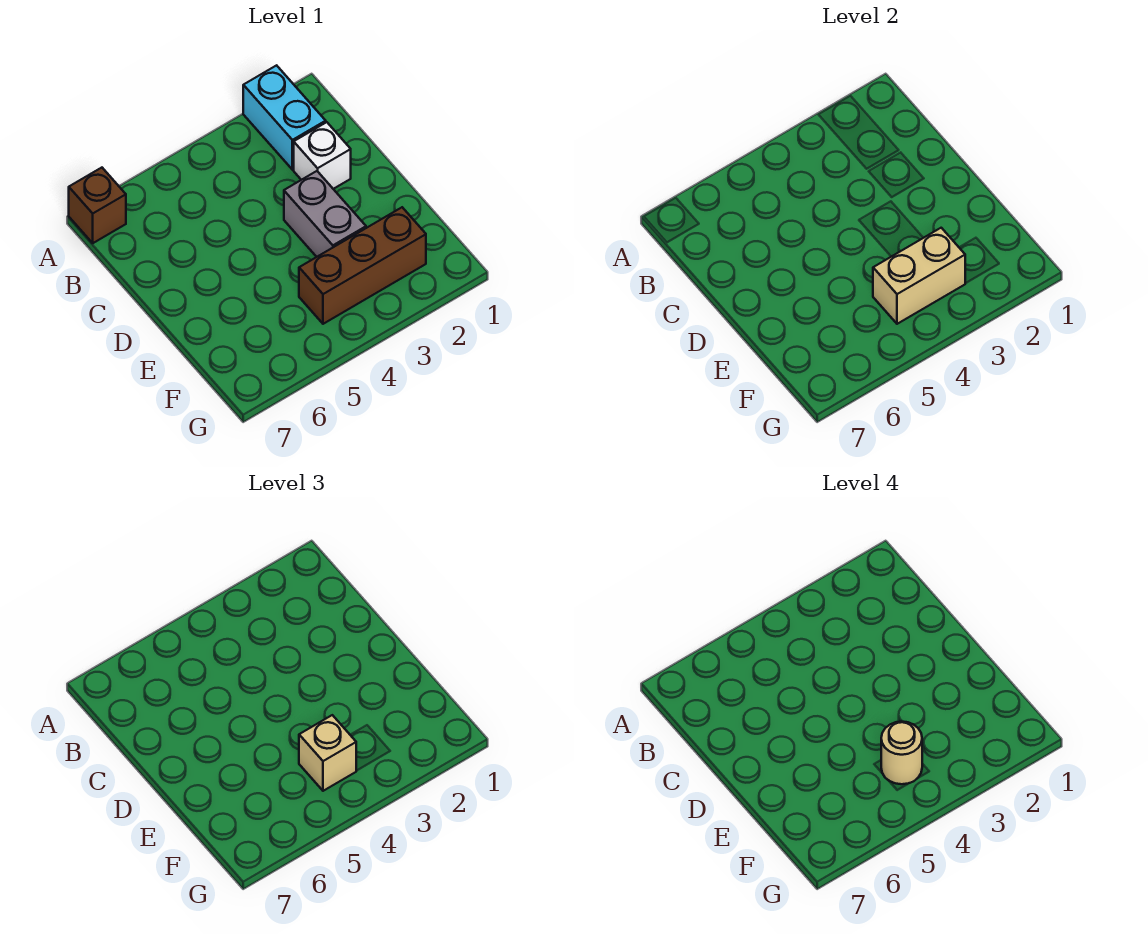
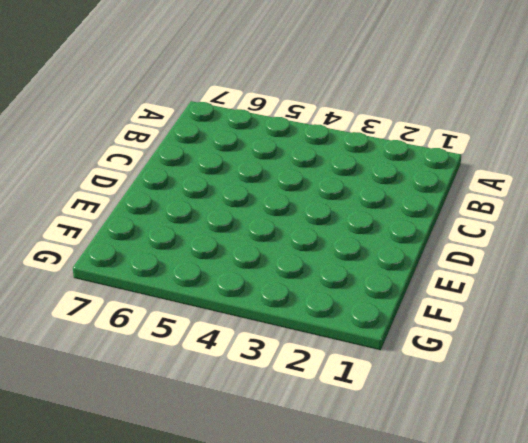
none -> cyan 1x2 brick [243,65,326,170]
none -> brown 1x1 brick [69,168,126,243]

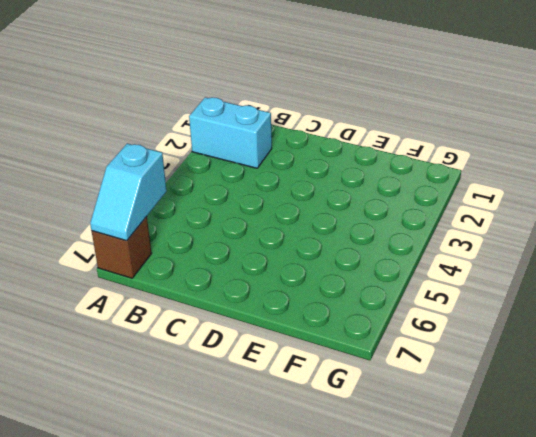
cyan 1x2 slope [90,143,167,241] -> none
none -> white 1x1 brick [294,122,351,189]
none -> grey 1x2 brick [284,171,366,257]

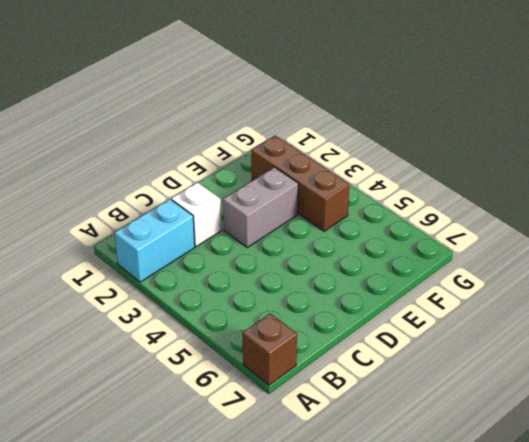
none -> tan 1x2 brick [873,228,965,324]
none -> tan 1x1 brick [299,715,356,791]

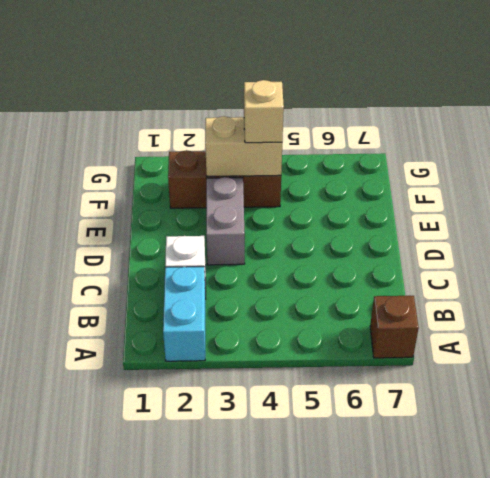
none -> tan 1x1 round brick [881,722,922,784]

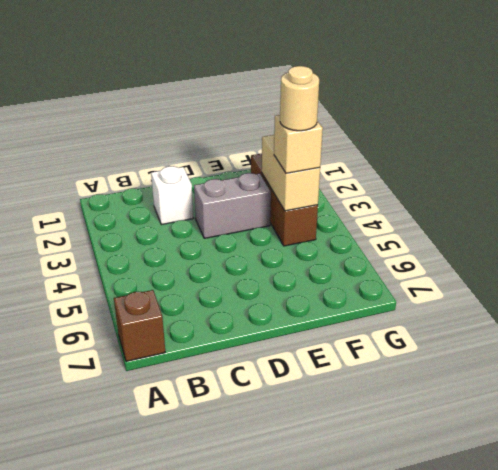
none -> cyan 1x2 brick [243,65,326,170]

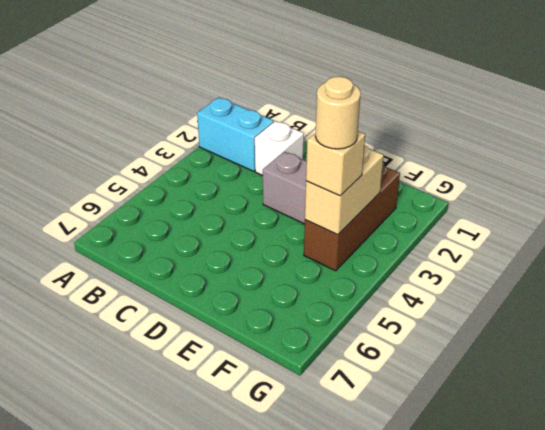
none -> brown 1x1 brick [69,168,126,243]

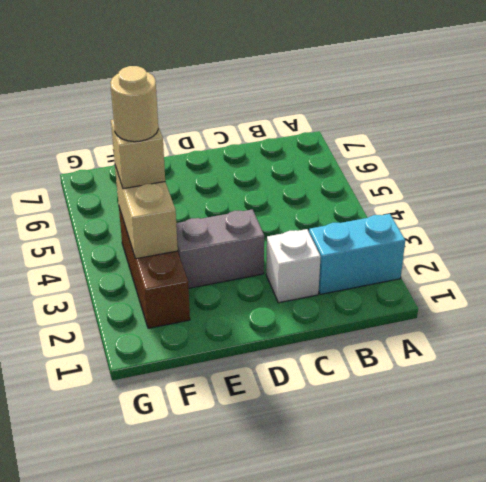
none -> brown 1x1 brick [69,168,126,243]

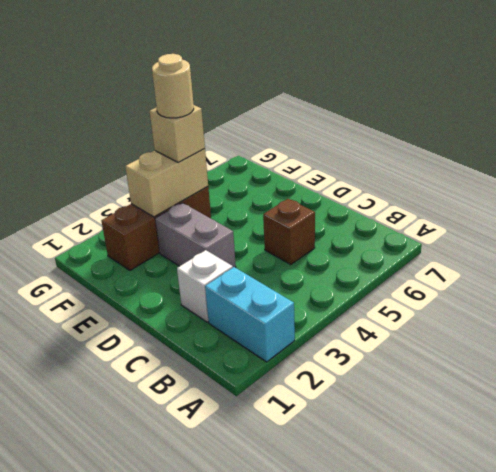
brown 1x1 brick [263,199,315,265] -> brown 1x1 brick moved to [69,168,126,243]

